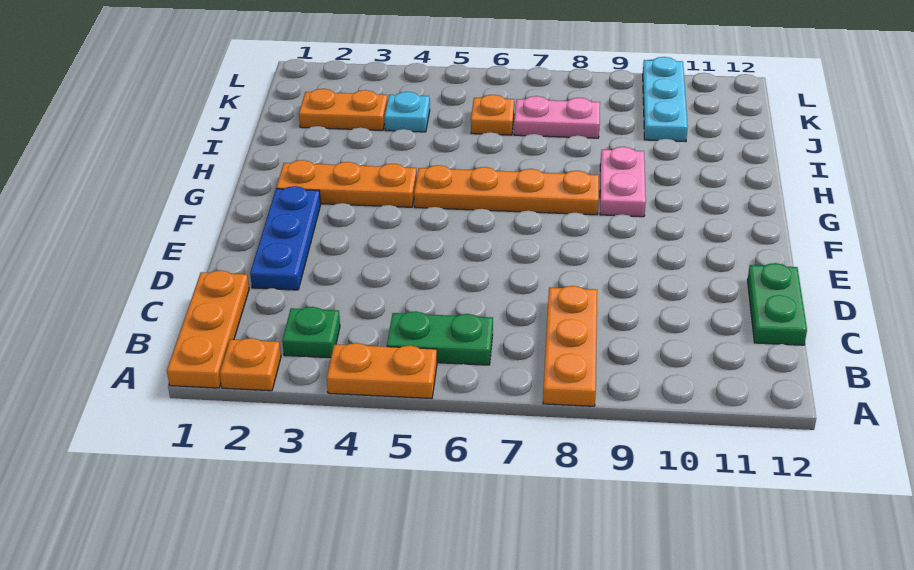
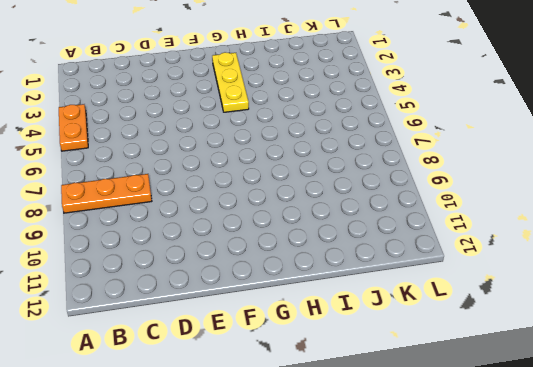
yellow 1x3 plate [212,52,249,112] -> orange 1x3 plate [276,160,417,207]
none -> orange 1x3 plate [167,270,249,388]
none -> orange 1x1 plate [220,338,281,391]
none -> green 1x1 plate [282,307,340,358]

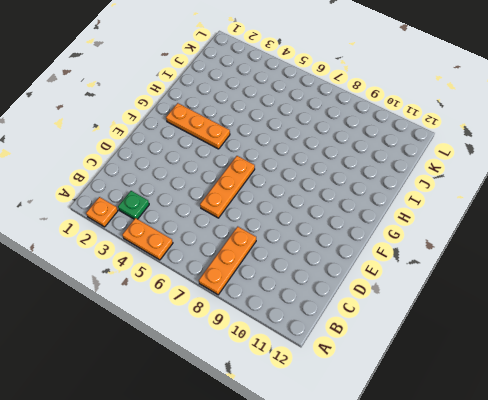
orange 1x3 plate [200,156,255,218] -> orange 1x3 plate moved to [167,270,249,388]
none -> green 1x2 plate [387,311,493,365]
none -> green 1x2 plate [748,263,807,345]
none -> blue 1x3 plate [250,186,321,290]

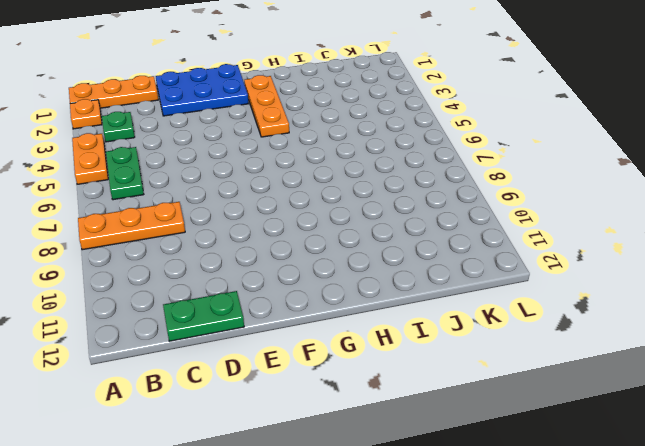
blue 2x3 plate [156,64,249,116] -> blue 1x3 plate [250,186,321,290]
none -> orange 1x4 plate [414,165,599,215]
none -> pink 1x2 plate [600,147,646,217]
none -> orange 1x2 plate [299,89,388,130]

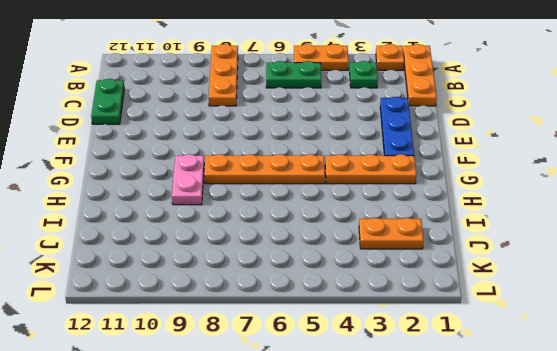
none -> cyan 1x1 plate [384,92,430,132]
none -> orange 1x1 plate [471,95,514,135]
none -> pink 1x2 plate [514,96,600,138]

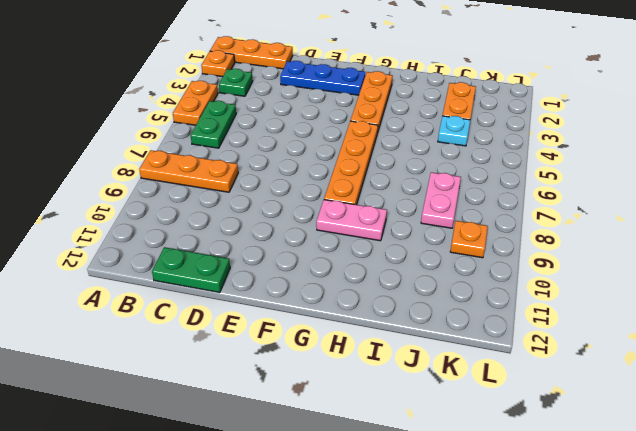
orange 1x1 plate [450,221,488,258] -> orange 1x1 plate moved to [471,95,514,135]
none -> cyan 1x3 plate [643,57,688,142]

